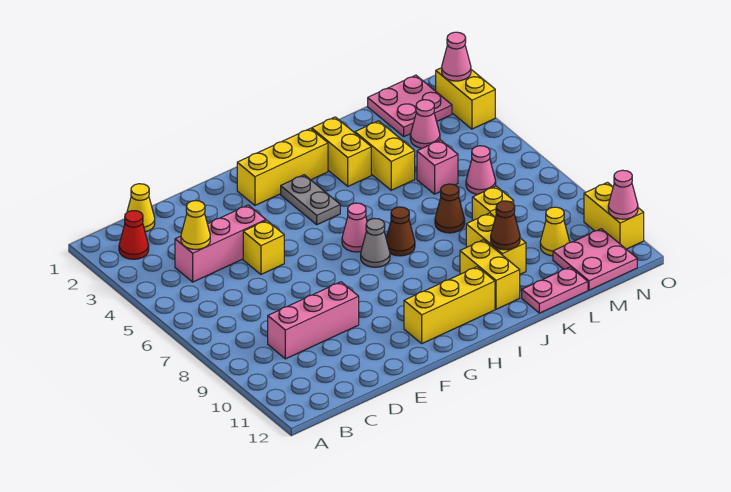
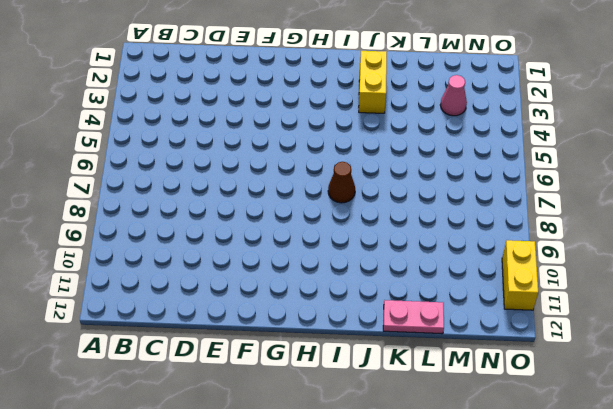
none -> red 1x1 cone [119,211,149,259]
none -> yellow 1x1 cone [127,184,155,232]
none -> pink 1x3 brick [175,205,266,282]
none -> pink 1x3 brick [268,282,359,359]

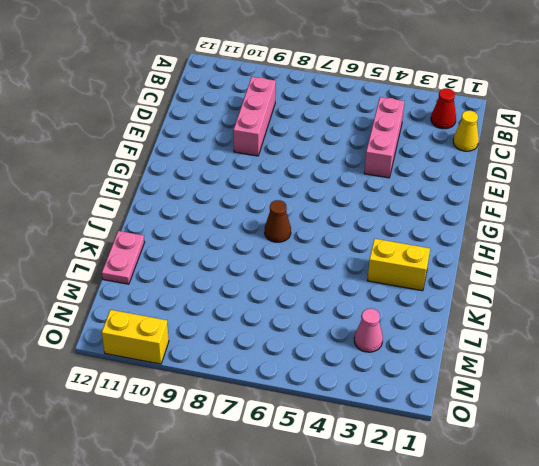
none -> yellow 1x1 brick [243,220,284,274]
none -> yellow 1x3 brick [237,128,328,205]
none -> yellow 1x3 brick [404,267,495,343]
none -> grey 1x2 plate [281,175,340,225]

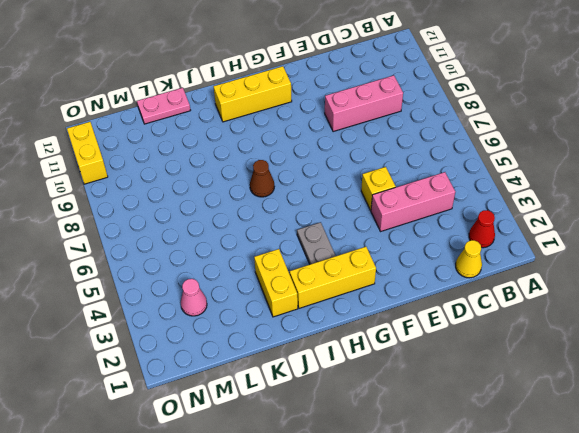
none -> pink 1x1 cone [342,203,367,252]
none -> grey 1x1 cone [361,218,390,267]
none -> yellow 1x2 brick [460,240,520,309]
none -> yellow 1x2 brick [355,121,415,190]

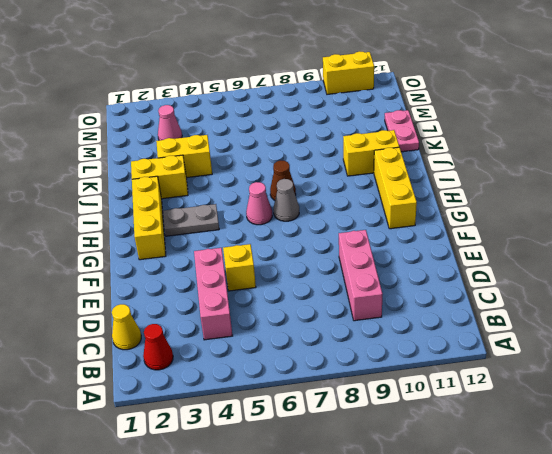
none -> brown 1x1 cone [435,184,465,233]
none -> yellow 1x2 brick [466,213,526,274]
none -> pink 1x1 brick [417,140,458,194]
none -> yellow 1x1 brick [472,186,514,221]

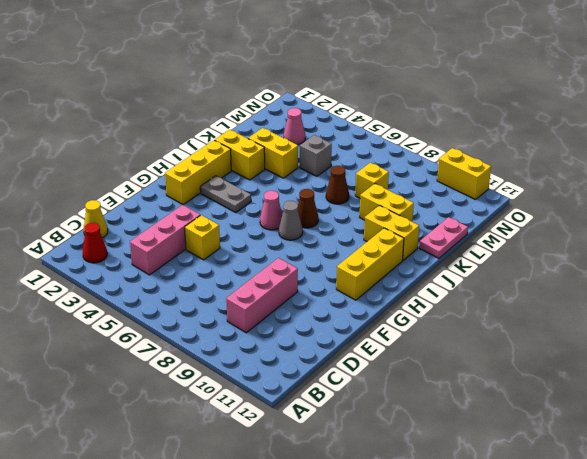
grey 1x1 brick [300,135,332,176] -> pink 1x1 brick [417,140,458,194]
none -> pink 2x2 plate [368,75,452,137]
none -> pink 1x1 cone [466,146,496,194]
none -> yellow 1x1 cone [540,207,570,256]
none -> pink 2x2 plate [553,229,637,290]

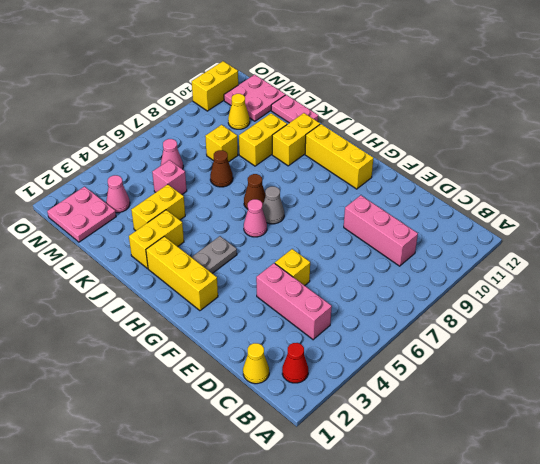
none -> yellow 1x2 brick [436,68,495,129]
none -> yellow 1x1 cone [181,201,210,249]
none -> brown 1x1 cone [491,201,520,250]
none -> pink 1x1 cone [442,32,471,81]

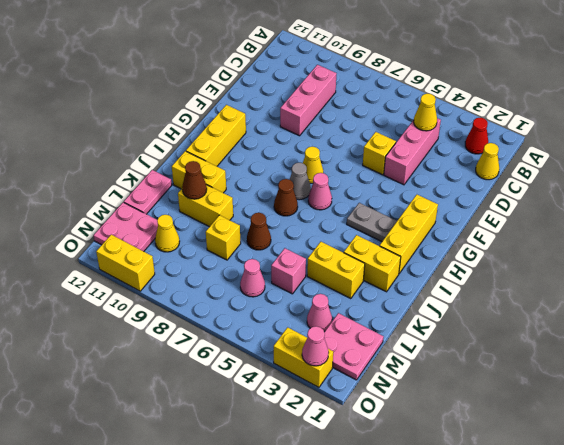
yellow 1x1 cone [303,147,323,183] -> none
none -> pink 1x1 cone [608,170,638,219]

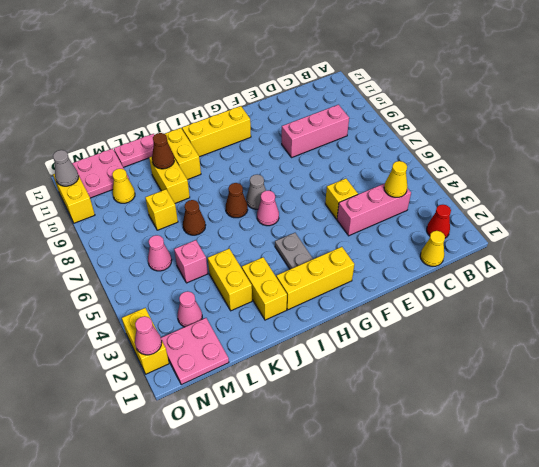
grey 1x1 cone [53,150,79,186] -> pink 1x1 cone [608,170,638,219]

